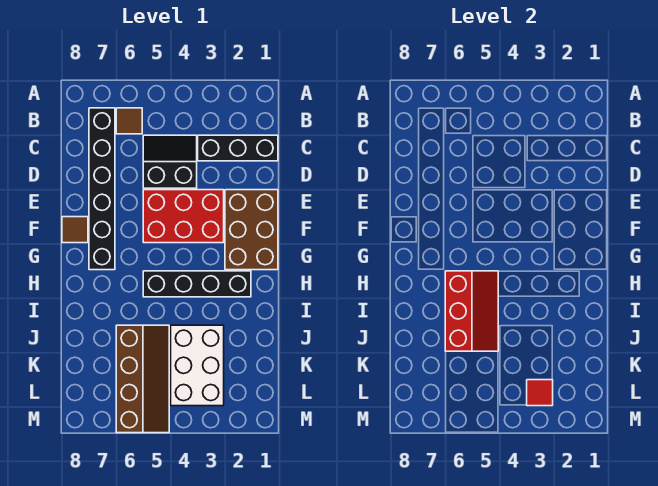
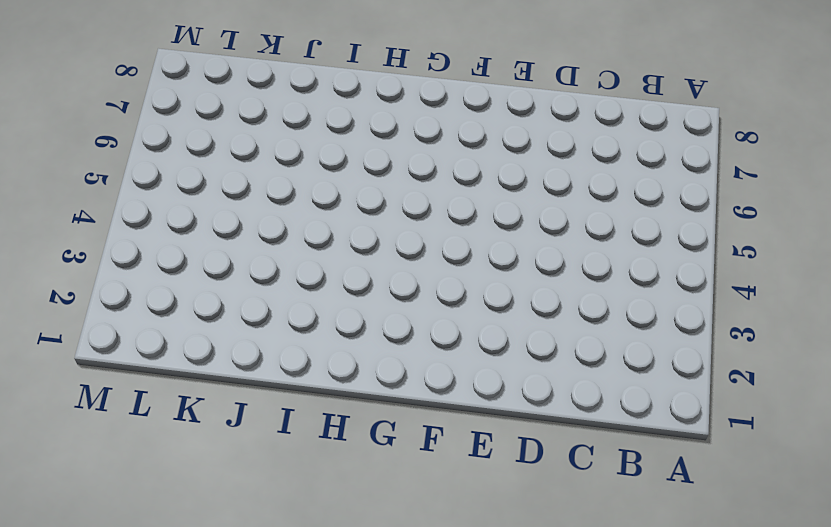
none -> brown 1x1 tile [116,108,142,134]
none -> black 1x6 brick [89,108,115,270]
none -> black 1x3 brick [198,135,278,161]

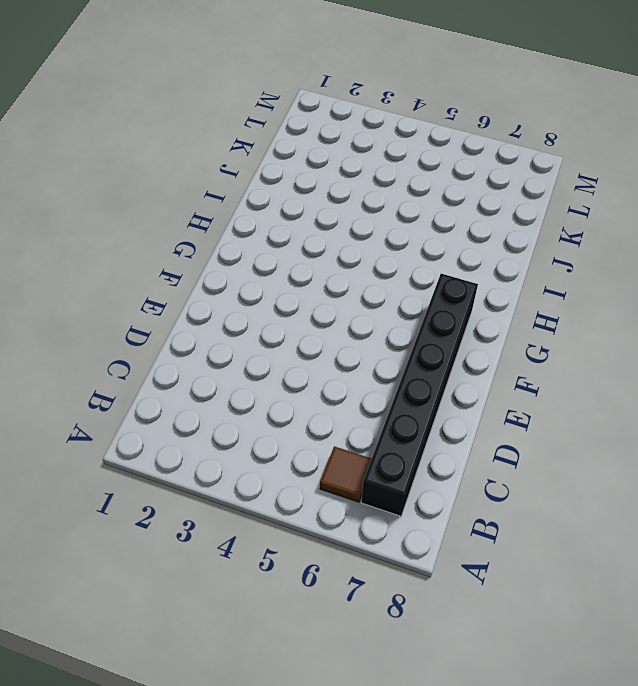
none -> black 1x3 brick [198,135,278,161]
none -> black 2x2 slope [143,135,197,188]
none -> brown 2x3 brick [225,190,278,270]

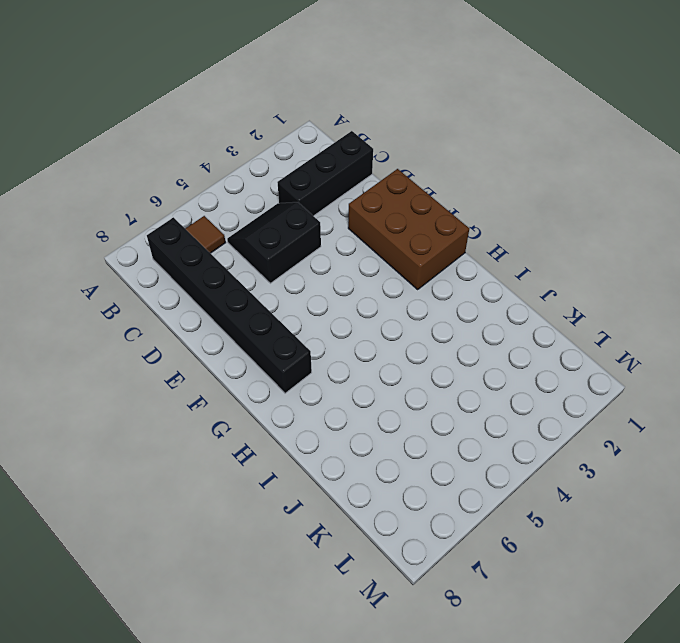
none -> red 2x3 brick [143,190,224,243]
none -> brown 1x1 tile [62,217,88,243]
none -> black 1x4 brick [143,271,251,297]

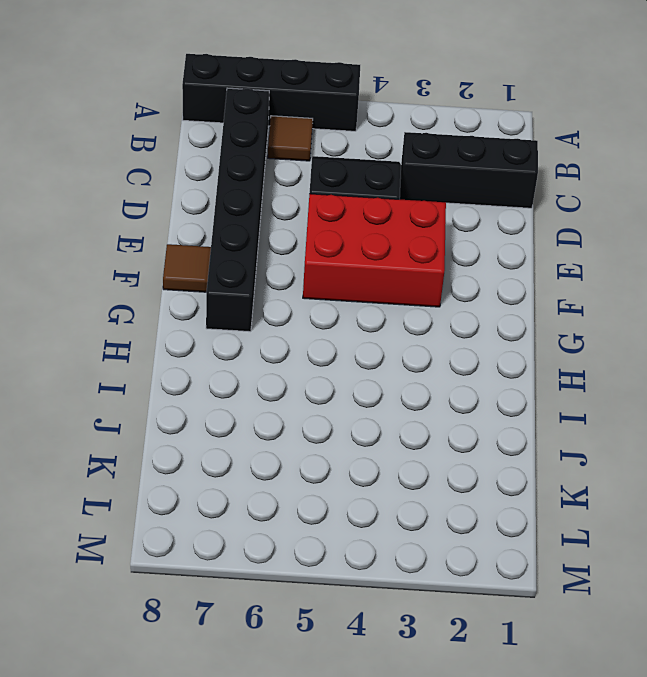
black 1x4 brick [182,54,360,131] -> black 1x4 brick moved to [143,271,251,297]
none -> brown 2x3 brick [225,190,278,270]
none -> white 2x3 brick [171,325,224,406]
none -> brown 2x4 slope [116,325,169,433]

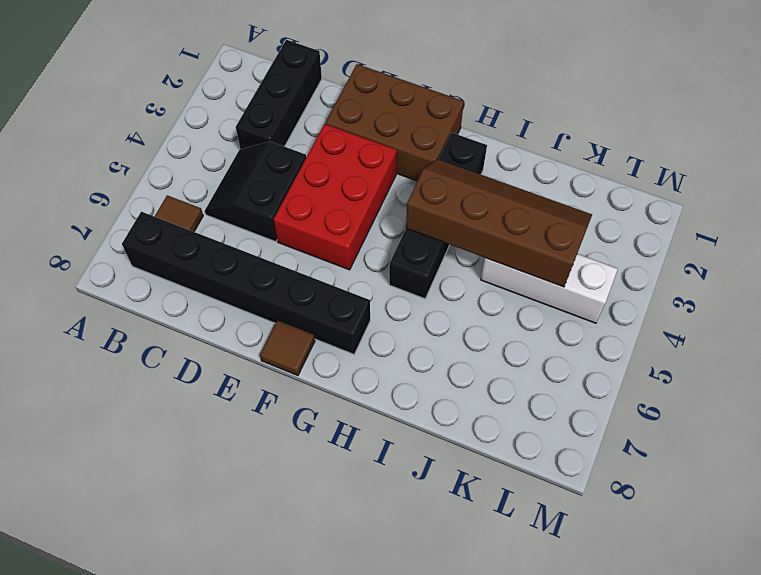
brown 2x4 slope [406,159,592,287] -> brown 2x4 slope moved to [116,325,169,433]
white 1x3 brick [481,254,618,323] -> white 2x3 brick [171,325,224,406]
none -> red 2x3 slope [445,271,498,351]
none -> red 1x1 tile [527,380,553,406]

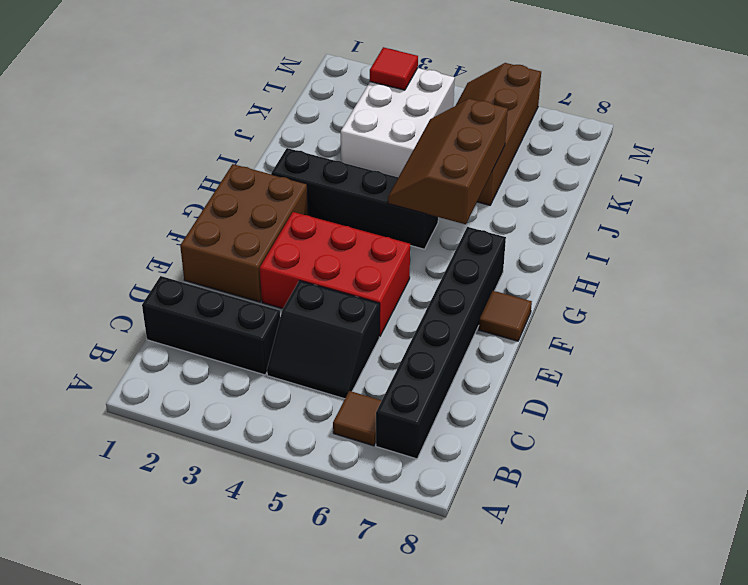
brown 2x3 slope [388,99,508,224] -> red 2x3 slope [445,271,498,351]

